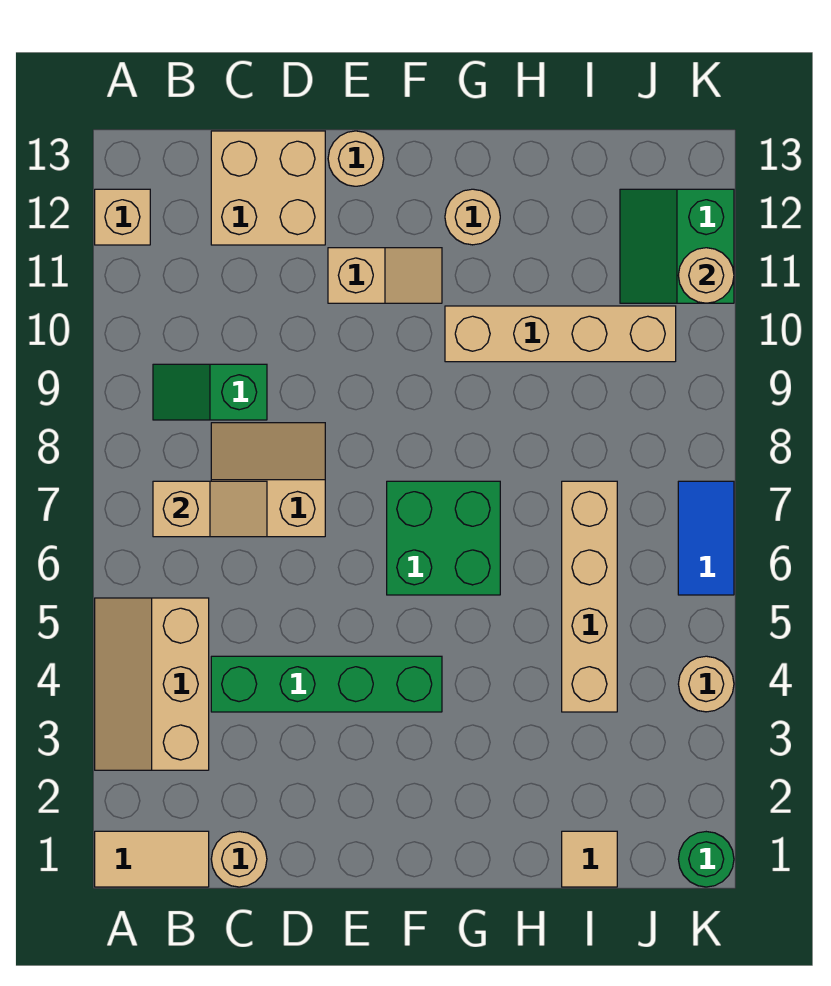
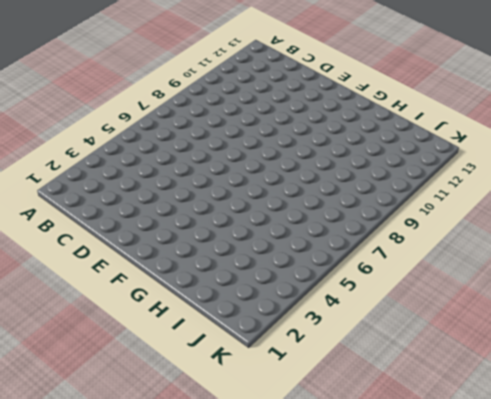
none -> tan 1x2 tile [95,831,209,887]
none -> tan 2x3 slope [95,598,209,770]
none -> tan 1x1 brick [95,189,150,245]

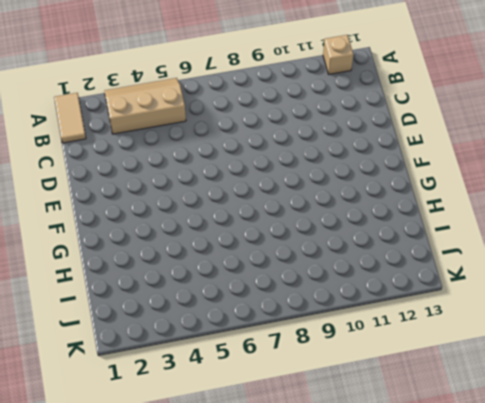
none -> green 1x2 slope [153,364,267,420]
none -> tan 1x1 round brick [211,832,267,887]
none -> green 1x4 brick [211,656,442,712]

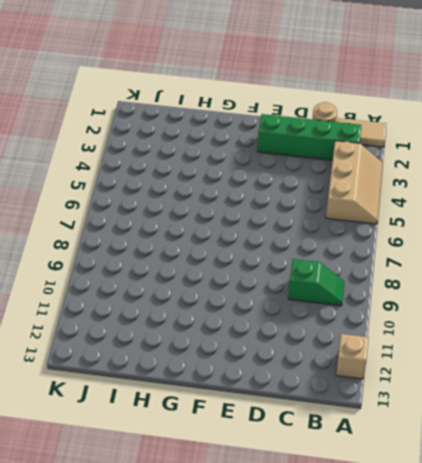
green 1x4 brick [258,114,361,160] -> green 1x4 brick moved to [211,656,442,712]
none -> tan 2x2 slope [211,423,325,537]
none -> tan 2x2 brick [211,131,325,245]
none -> tan 1x2 slope [328,248,442,303]

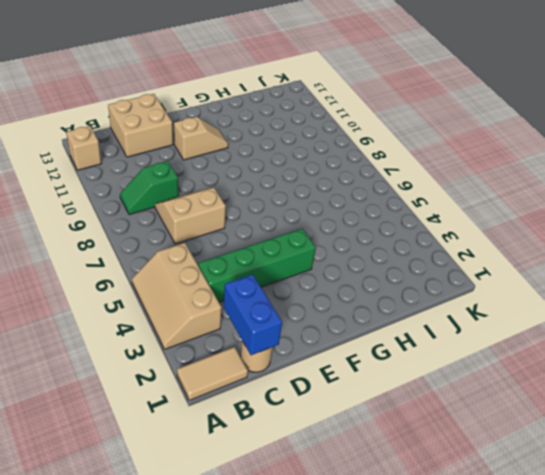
blue 1x2 brick [224,274,282,355] -> none
none -> tan 1x1 round brick [328,131,384,186]
none -> green 2x2 brick [387,481,500,595]
none -> tan 1x4 brick [445,306,676,362]

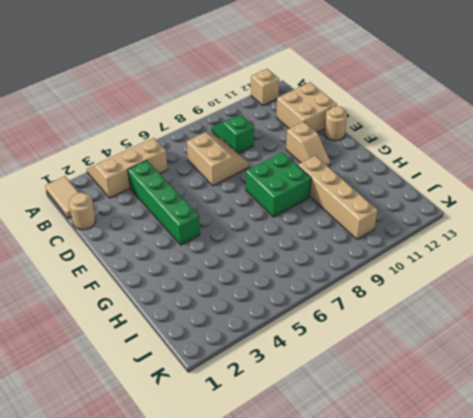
green 2x2 brick [246,152,311,217] -> green 2x2 brick moved to [387,481,500,595]
none -> tan 1x1 round brick [445,189,500,245]
none -> tan 1x1 tile [562,831,617,887]
none -> tan 1x4 brick [562,481,617,712]

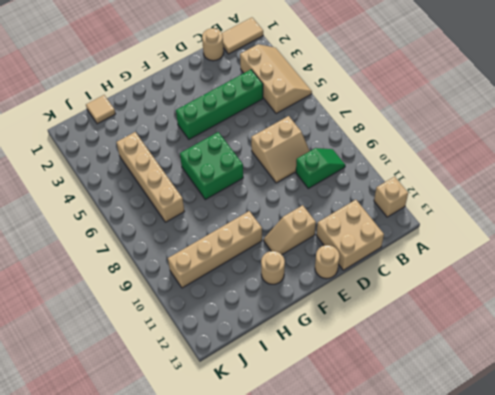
none -> green 2x2 slope [620,189,734,303]
none -> green 1x1 round brick [678,832,734,887]
none -> tan 1x1 round brick [678,656,734,712]

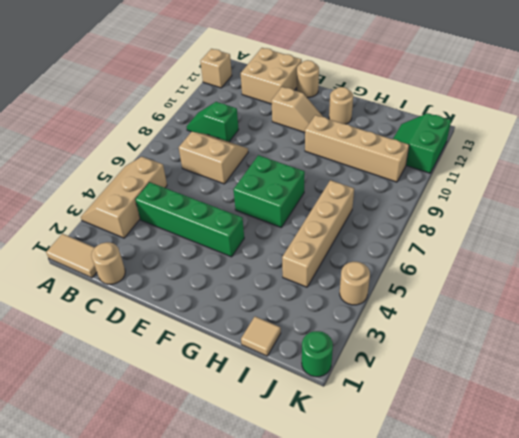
none -> blue 1x2 tile [678,481,734,595]
none -> tan 1x2 slope [153,481,267,537]
none -> tan 1x1 round brick [678,248,734,303]

